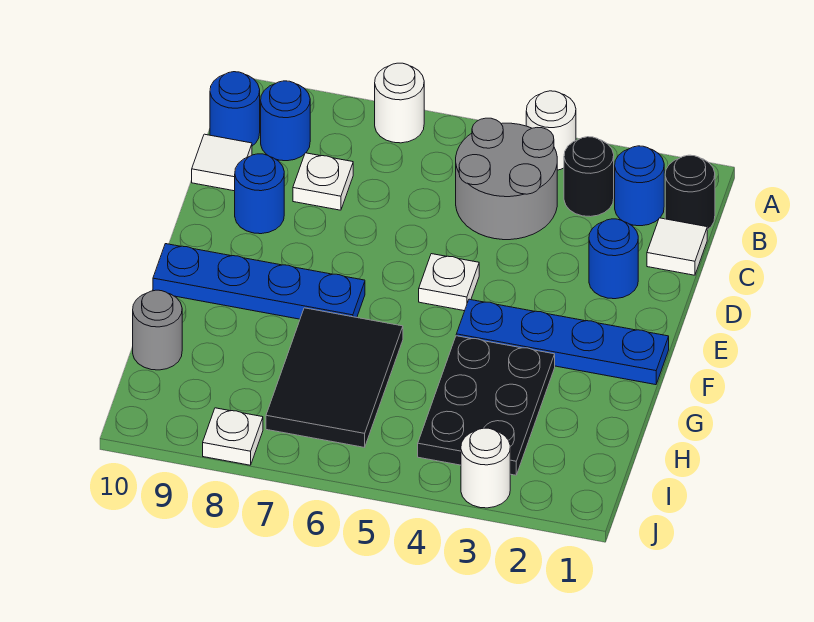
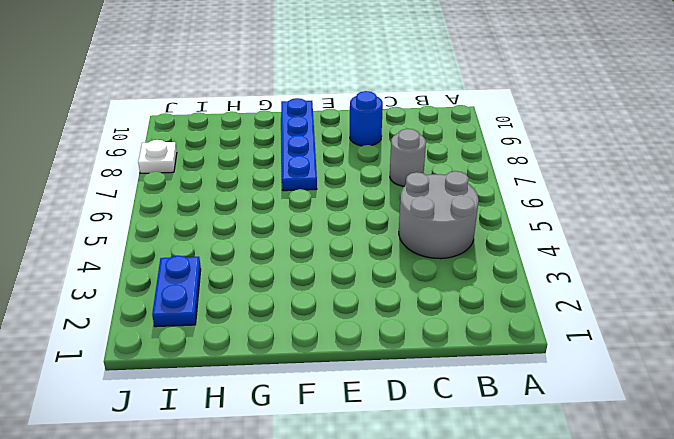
grey 1x1 round brick [390,129,426,186] -> grey 1x1 round brick moved to [133,290,182,370]
blue 1x2 plate [152,256,201,327] -> black 2x3 plate [418,336,555,475]
none -> white 1x1 round brick [526,91,576,170]
none -> white 1x1 round brick [375,63,424,143]
none -> black 1x1 round brick [665,155,715,230]

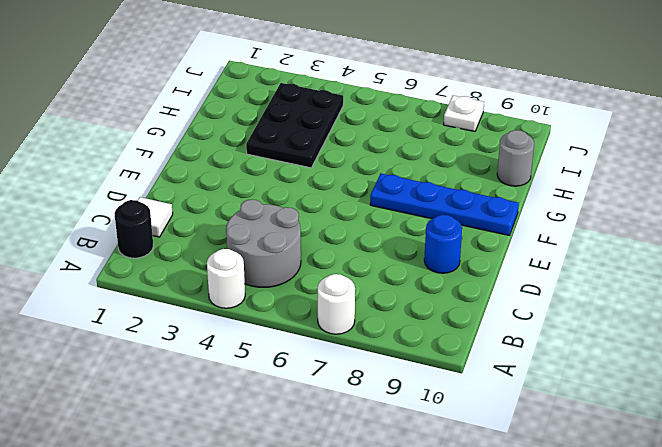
none -> blue 1x1 round brick [615,146,664,226]
none -> black 1x1 round brick [564,137,614,217]
none -> blue 1x1 round brick [261,81,310,161]

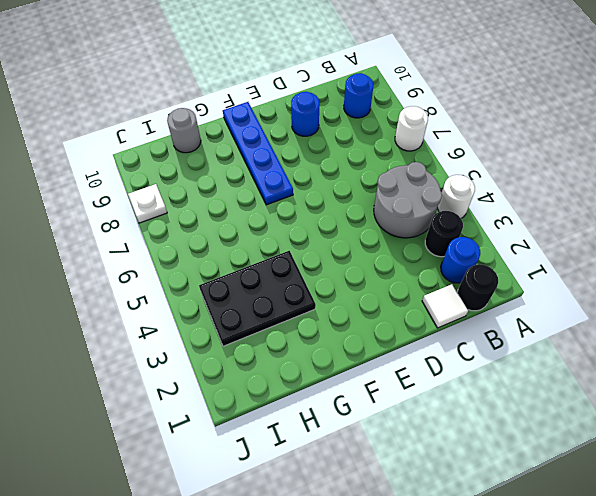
none -> blue 1x1 round brick [210,72,260,146]
none -> white 1x1 plate [293,153,353,210]
none -> white 1x1 tile [192,134,252,191]

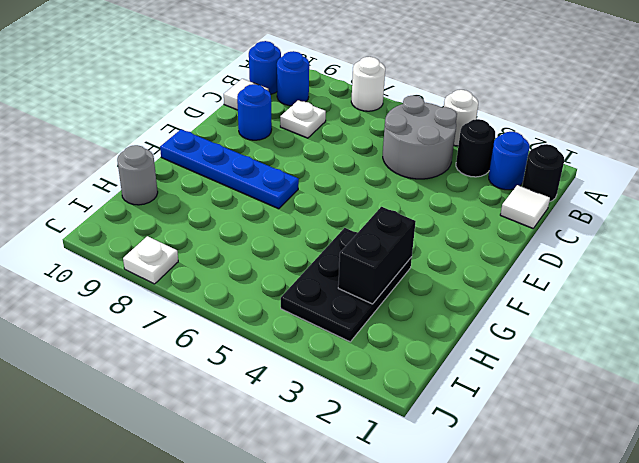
black 1x2 brick [338,207,416,304] -> none
none -> blue 1x1 round brick [589,219,638,299]
none -> white 1x1 plate [419,254,479,311]
none -> blue 1x4 plate [456,299,669,385]

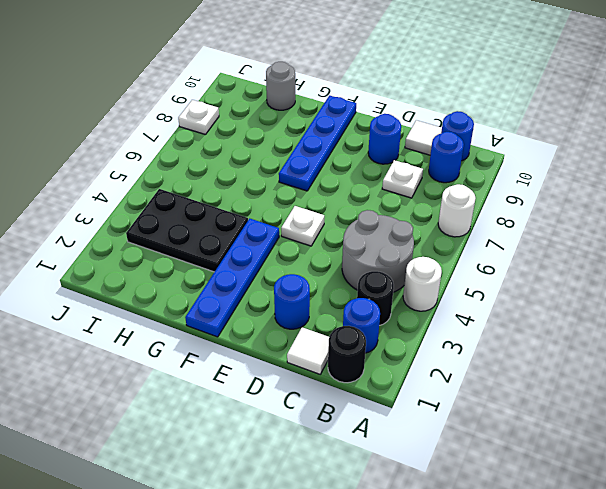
none -> black 2x3 tile [266,308,403,447]
none -> white 1x1 round brick [461,428,510,508]

